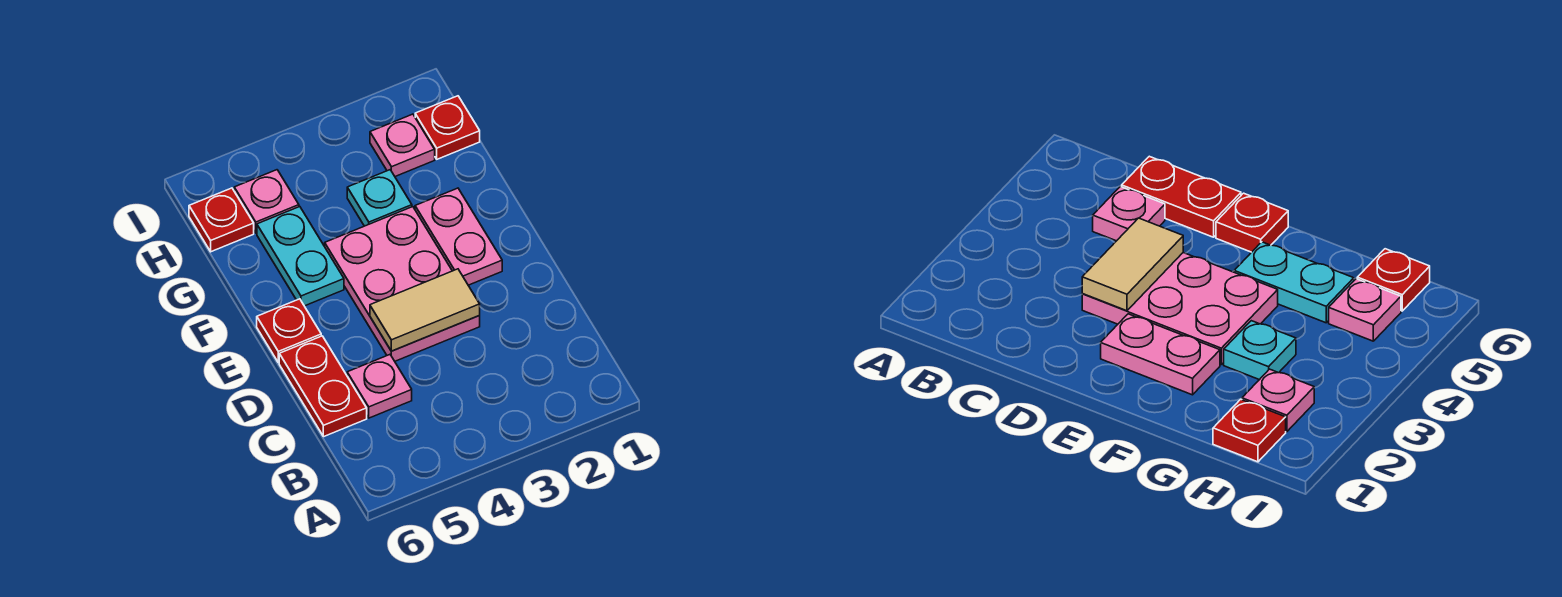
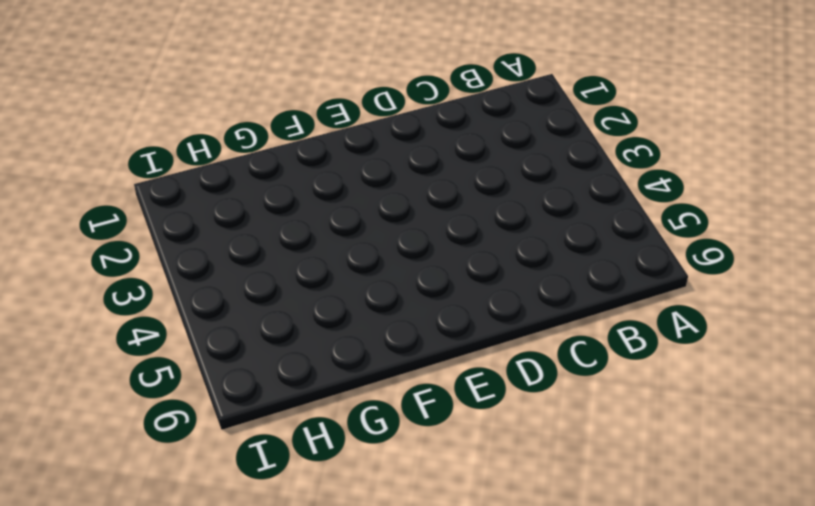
none -> pink 1x1 plate [347,355,412,418]
none -> red 1x2 plate [279,336,367,437]
none -> pink 2x3 plate [325,207,480,361]

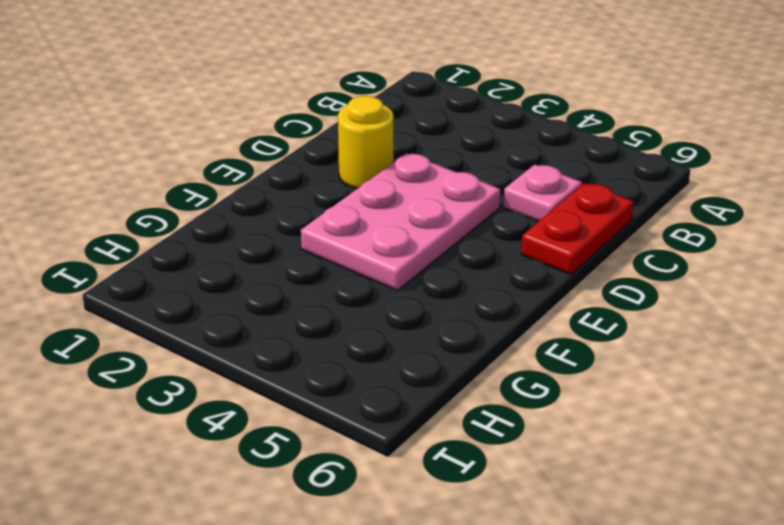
yellow 1x1 round brick [338,96,393,188] -> none
none -> pink 1x2 plate [415,188,502,285]
none -> red 1x1 plate [257,299,321,363]
none -> cyan 1x2 plate [257,207,344,306]

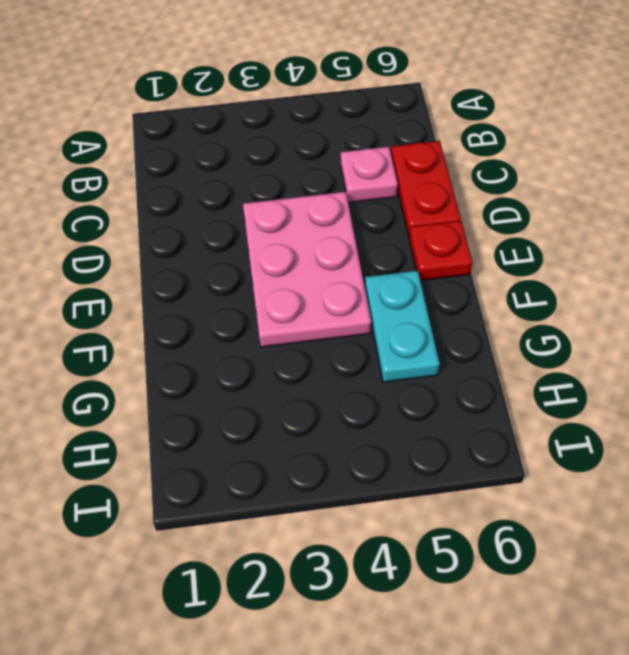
none -> pink 1x2 plate [415,188,502,285]
none -> cyan 1x1 plate [347,170,412,226]
none -> red 1x1 plate [415,96,480,159]

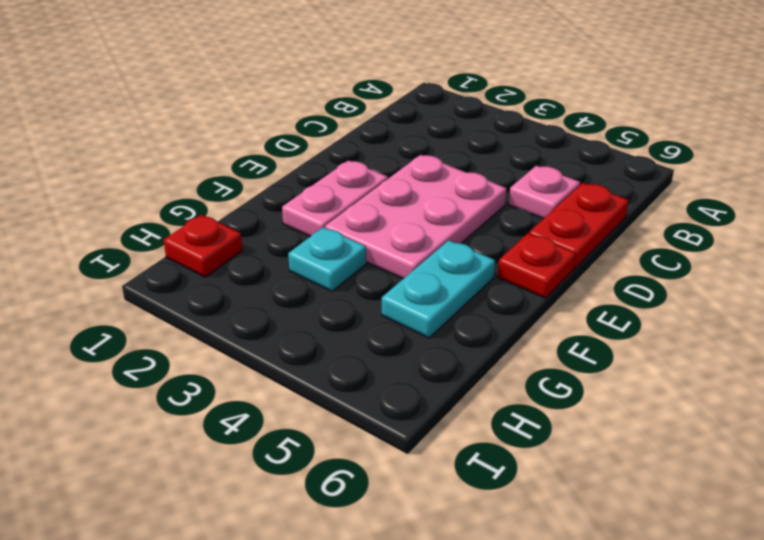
none -> pink 1x1 plate [370,114,435,176]
none -> pink 1x1 plate [234,170,299,233]
none -> red 1x1 plate [189,188,254,252]

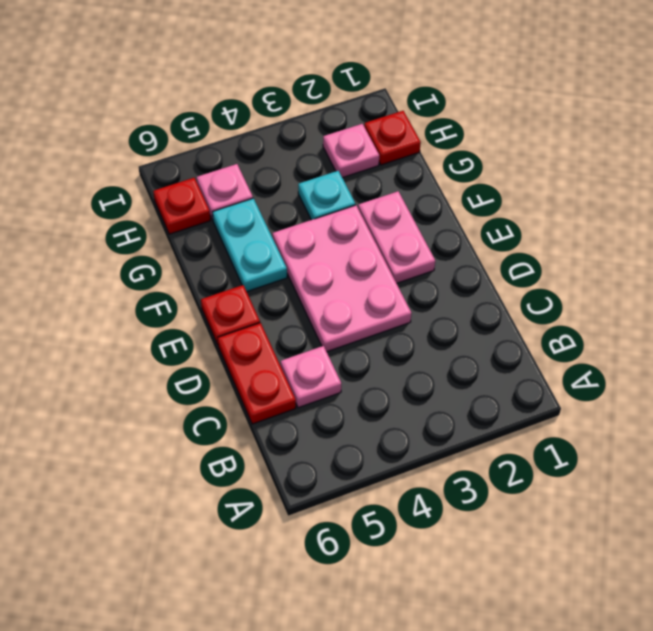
none -> tan 1x2 tile [370,269,480,351]

